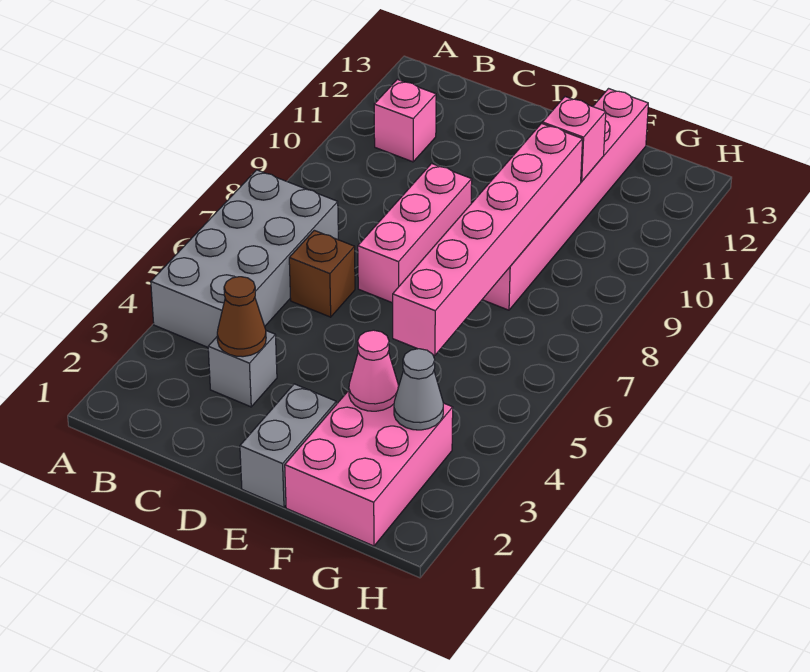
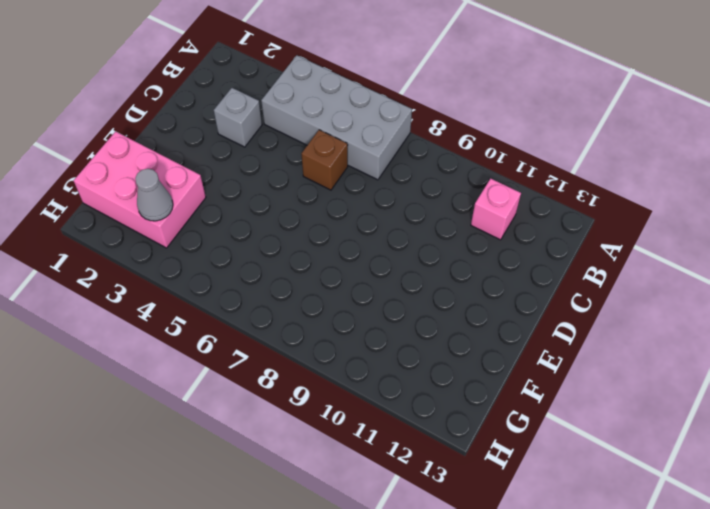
none -> pink 1x3 brick [358,163,472,303]
none -> grey 1x2 brick [240,384,336,507]
none -> pink 1x6 brick [482,89,648,310]

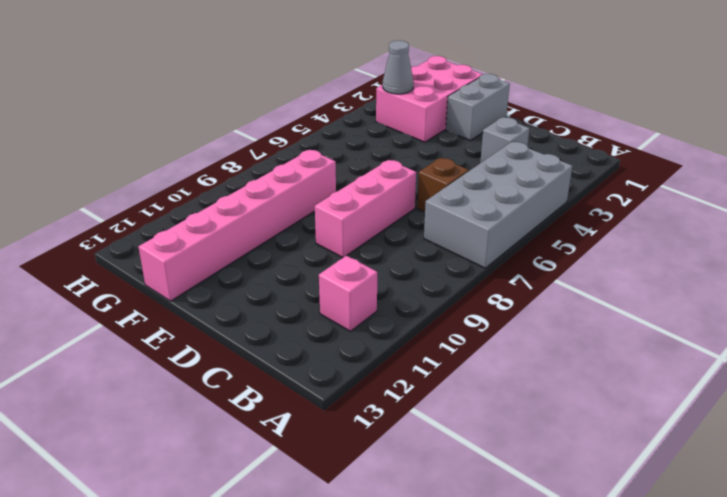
none -> brown 1x1 cone [217,277,266,357]
none -> pink 1x1 cone [349,330,398,411]
none -> pink 1x6 brick [393,124,583,355]

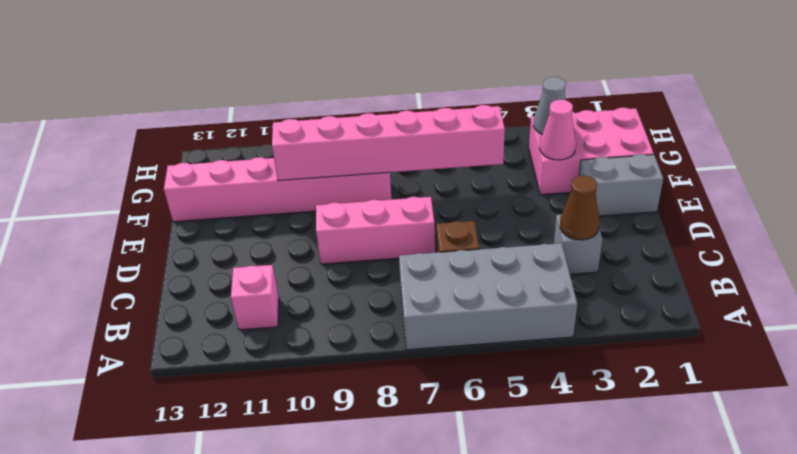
none -> pink 1x1 brick [542,97,606,182]

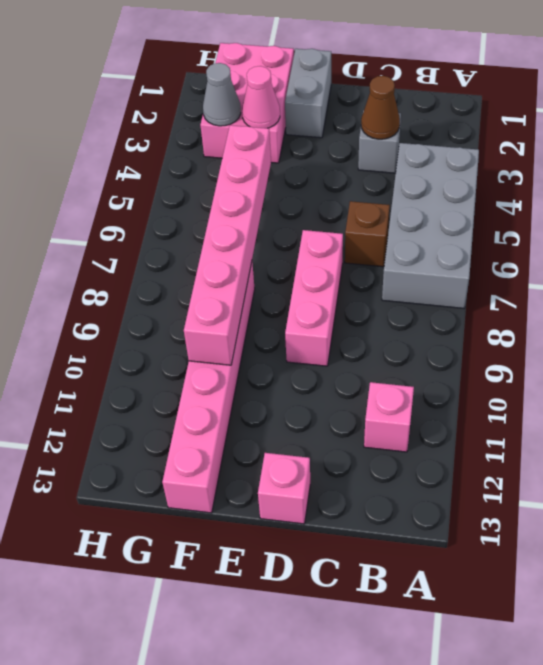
pink 1x1 brick [258,453,310,524] -> pink 1x1 brick moved to [542,97,606,182]

